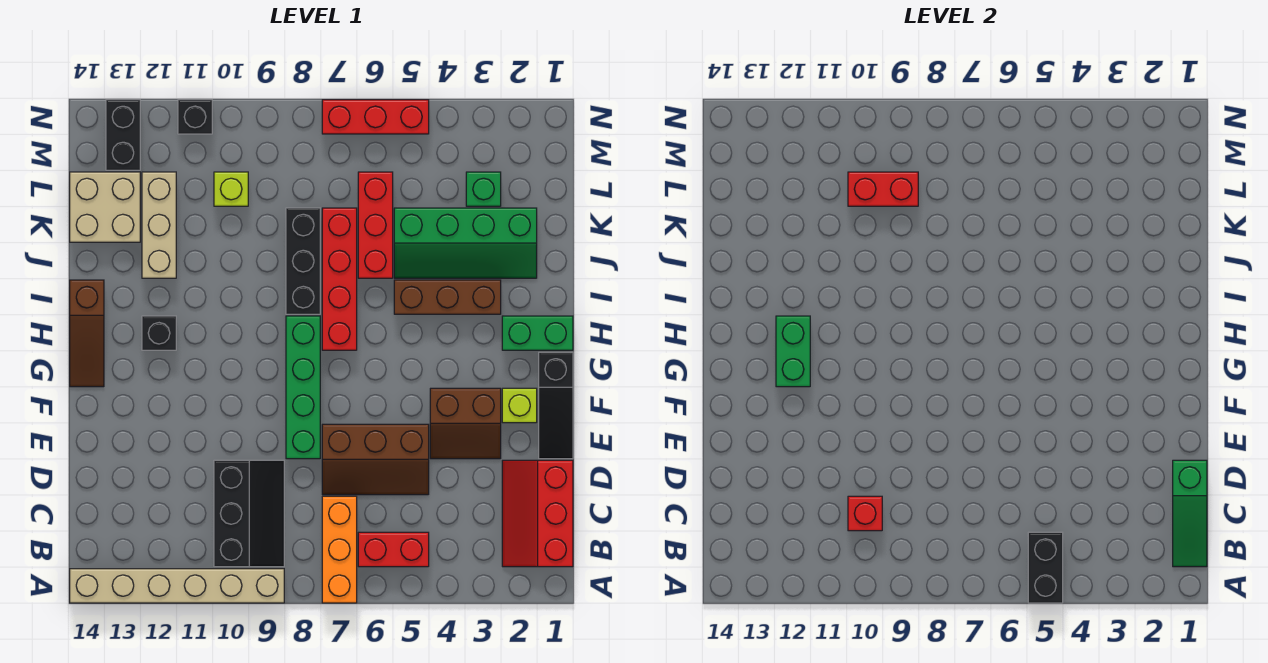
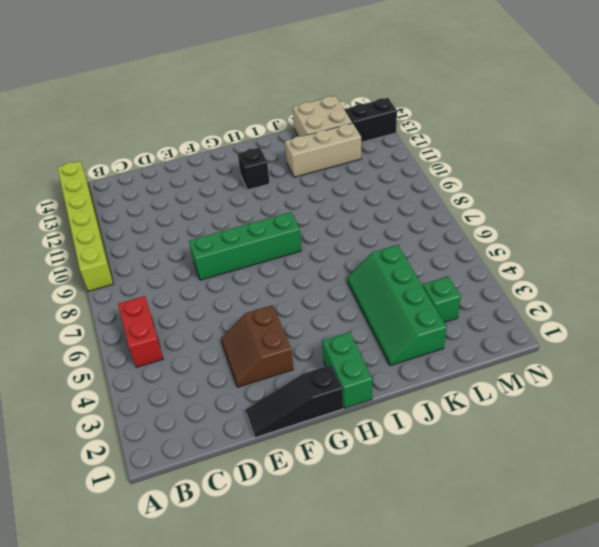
lime 1x6 brick [57,161,113,291] -> tan 1x6 brick [70,569,284,603]
none -> orange 1x3 brick [322,496,357,603]
none -> red 2x3 slope [502,460,573,567]
none -> black 2x3 slope [214,460,284,567]
none -> brown 2x3 slope [322,424,429,495]

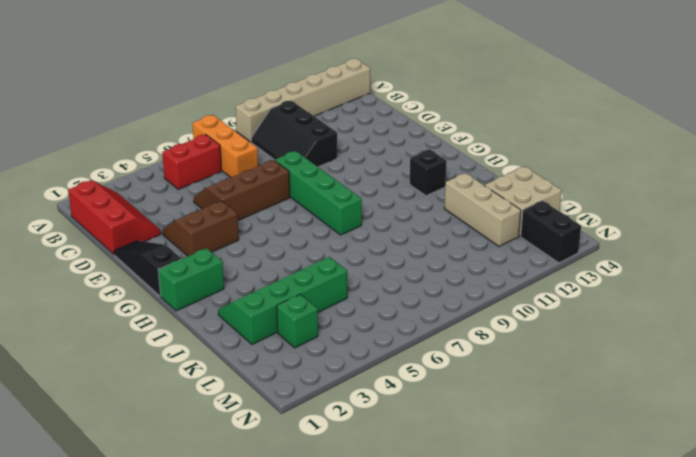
none -> lime 1x1 brick [502,388,537,423]
none -> brown 1x3 slope [70,280,104,387]
none -> red 1x4 brick [322,208,357,350]
none -> brown 1x3 brick [394,280,501,314]

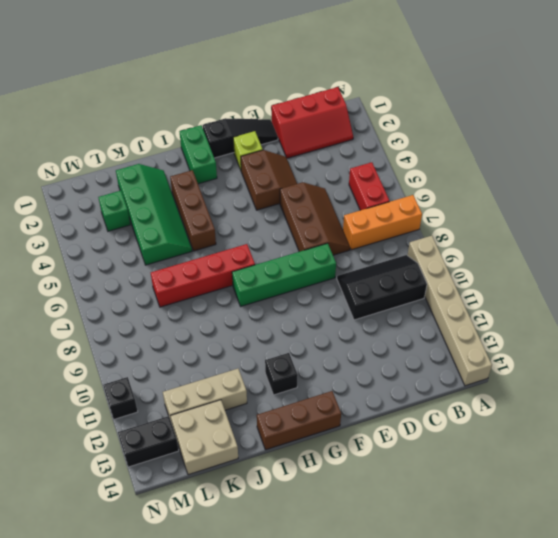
brown 1x3 brick [257,391,341,450] -> brown 1x3 slope [70,280,104,387]
none -> black 1x3 brick [286,208,320,314]
none -> red 1x3 brick [358,172,393,278]
none -> lime 1x1 brick [214,172,248,206]
none -> red 1x3 brick [322,100,429,134]

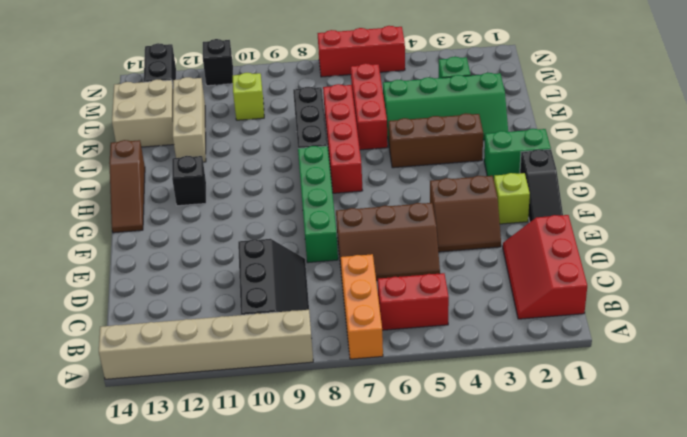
none -> black 1x2 brick [1028,532,1063,603]
none -> green 1x3 slope [1173,460,1207,567]
none -> red 1x1 brick [848,496,882,531]
none -> green 1x2 brick [776,316,810,387]

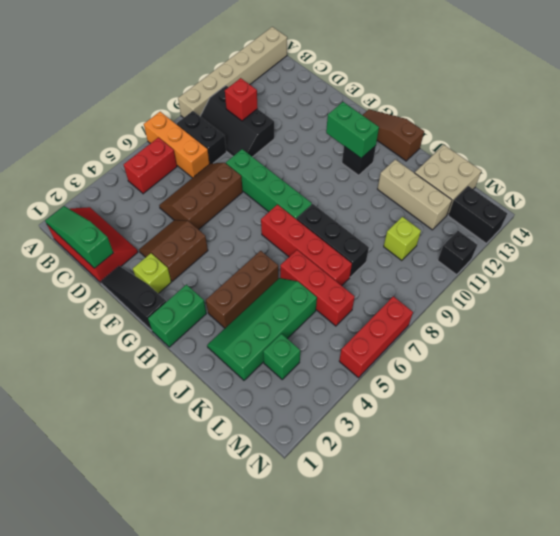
black 1x2 brick [177,111,226,164] -> black 1x2 brick moved to [1028,532,1063,603]
none -> red 1x2 brick [848,172,918,206]

